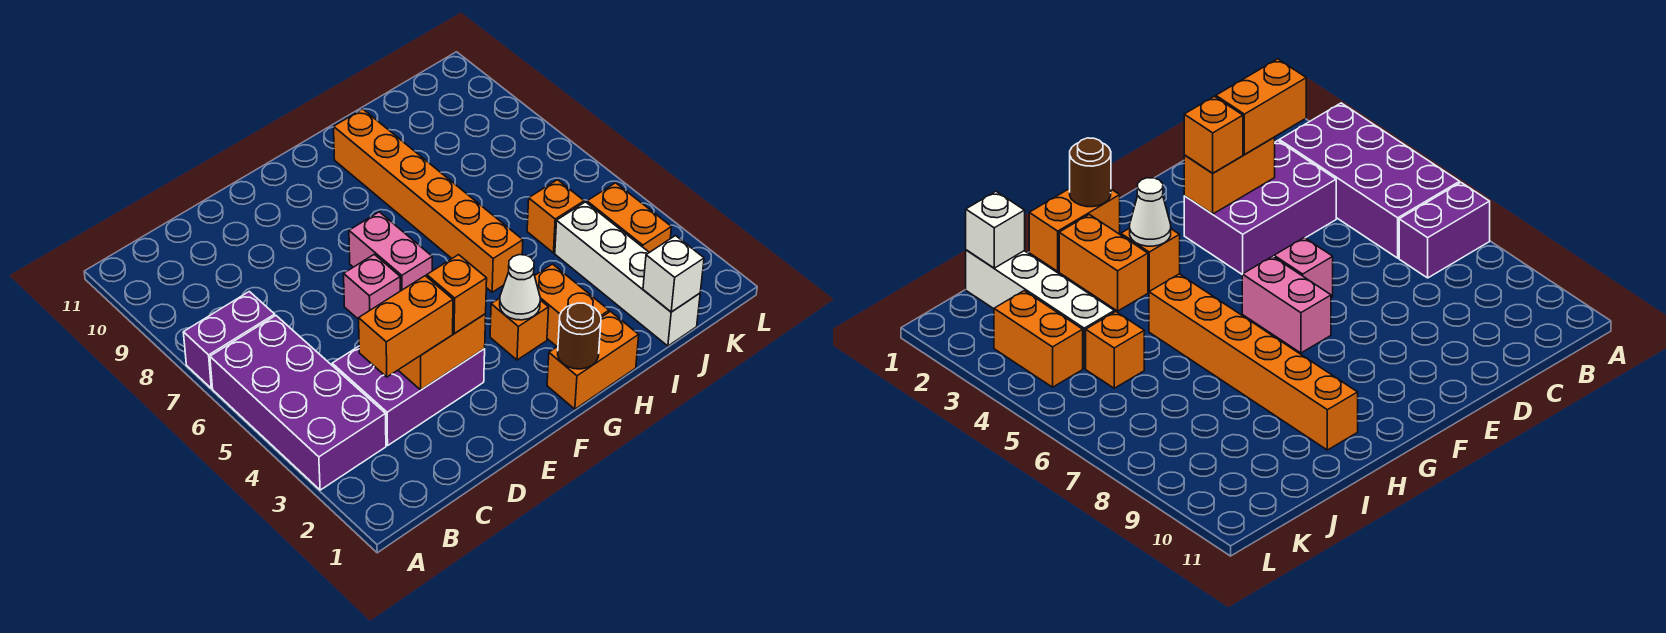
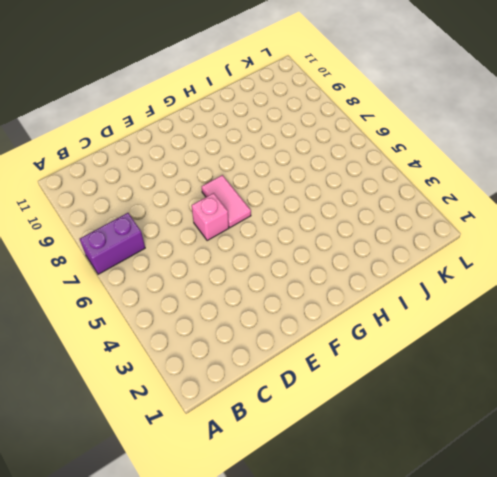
pink 1x2 tile [202,175,251,228] -> pink 1x2 brick [349,212,432,291]
none -> purple 2x4 brick [210,316,386,490]
none -> purple 2x3 brick [332,346,485,445]
none -> orange 1x2 brick [547,312,639,409]

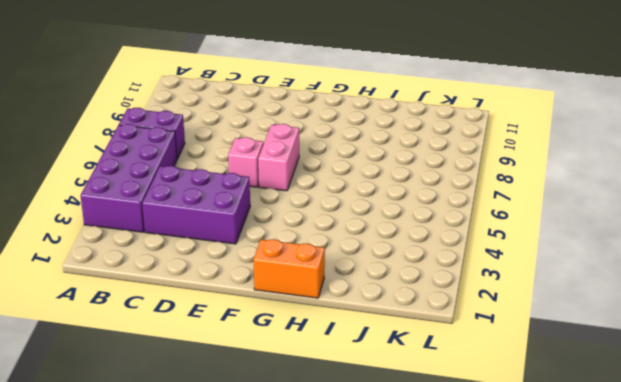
none -> orange 1x1 brick [490,298,549,360]
none -> orange 1x2 brick [535,264,609,347]
none -> orange 1x6 brick [334,109,523,292]

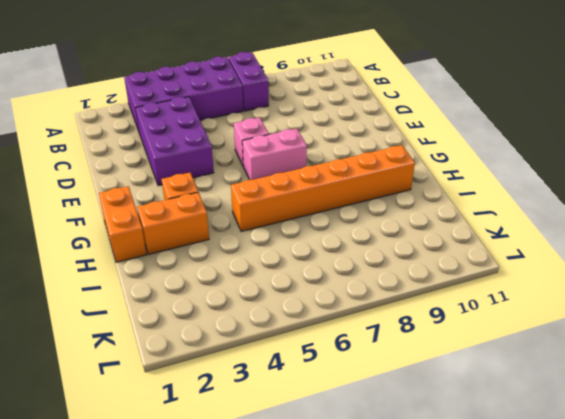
none -> white 1x4 brick [555,202,700,346]
none -> orange 1x1 brick [527,180,584,253]
none -> orange 1x2 brick [587,183,671,253]

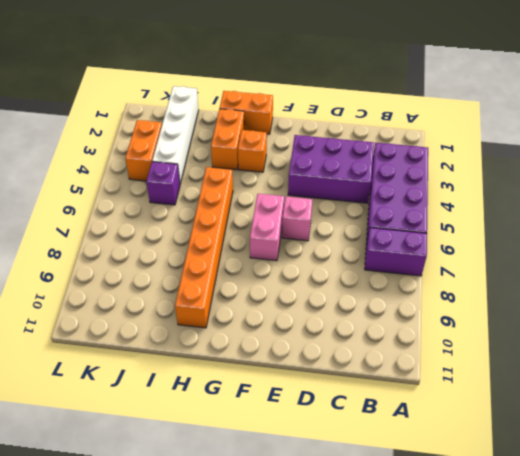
purple 1x1 brick [146,162,180,205] -> orange 1x1 brick [527,180,584,253]
none -> orange 1x2 brick [398,314,486,390]
none -> brown 1x1 round brick [558,303,601,369]
none -> white 1x1 cone [500,255,540,320]

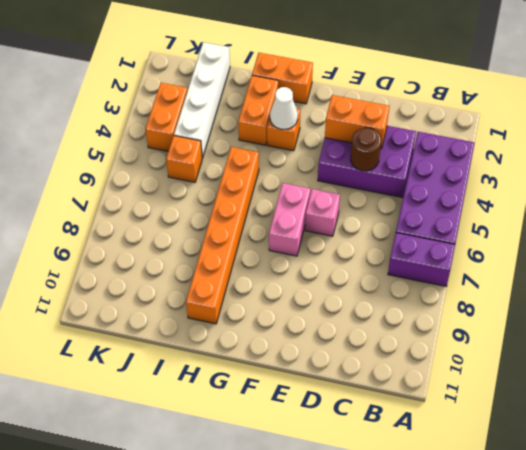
brown 1x1 round brick [351,128,381,171] -> brown 1x1 round brick moved to [558,303,601,369]
none -> white 1x1 brick [643,236,704,312]
none -> orange 1x2 brick [359,276,453,377]
none -> orange 1x1 brick [427,255,487,334]

